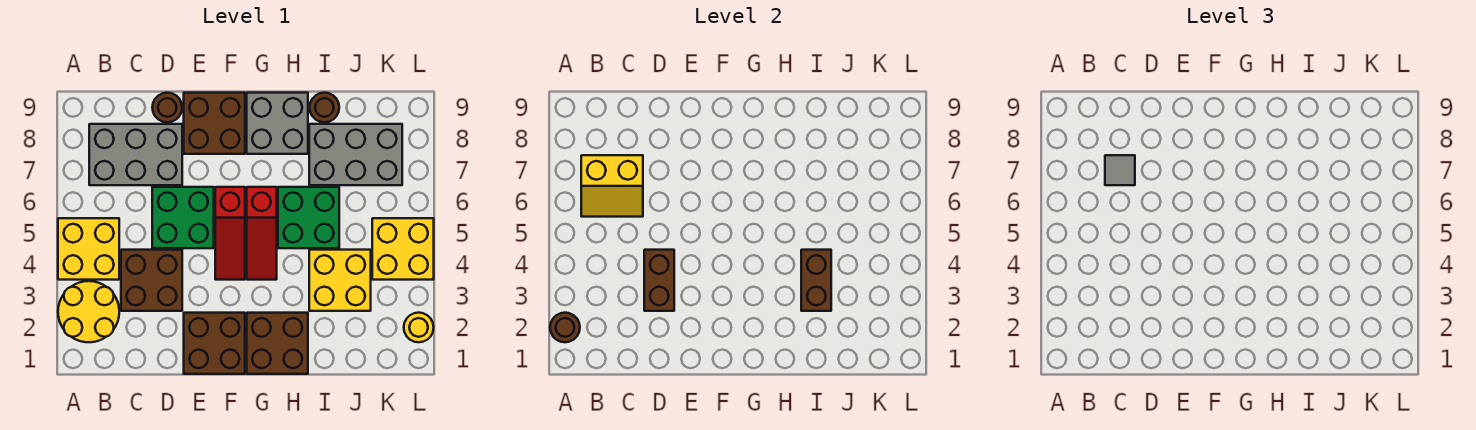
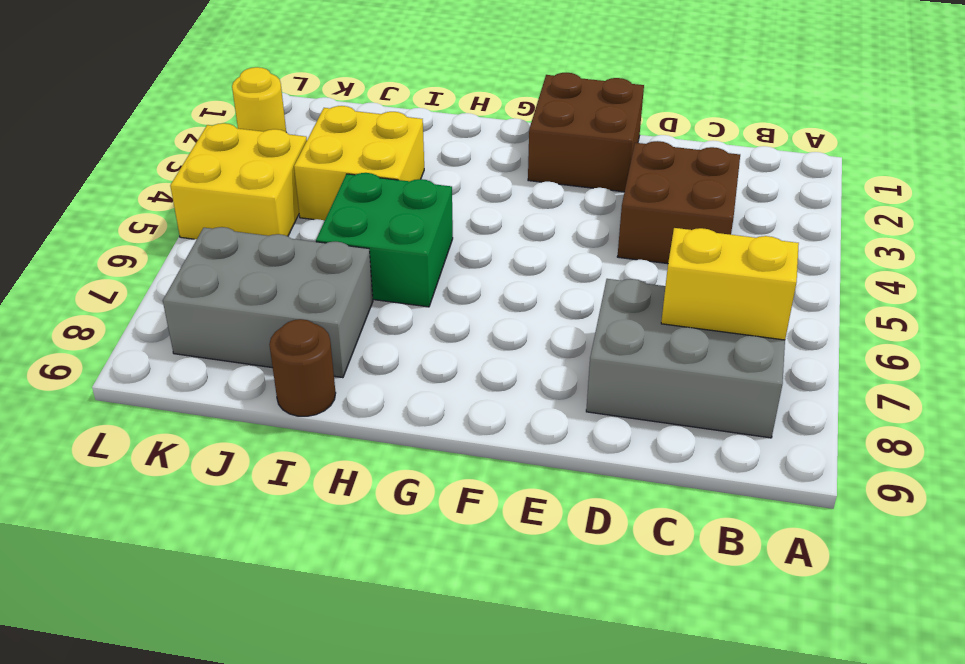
none -> yellow 2x2 round brick [58,281,119,342]
none -> yellow 2x2 brick [58,218,119,280]
none -> green 2x2 brick [152,187,214,248]

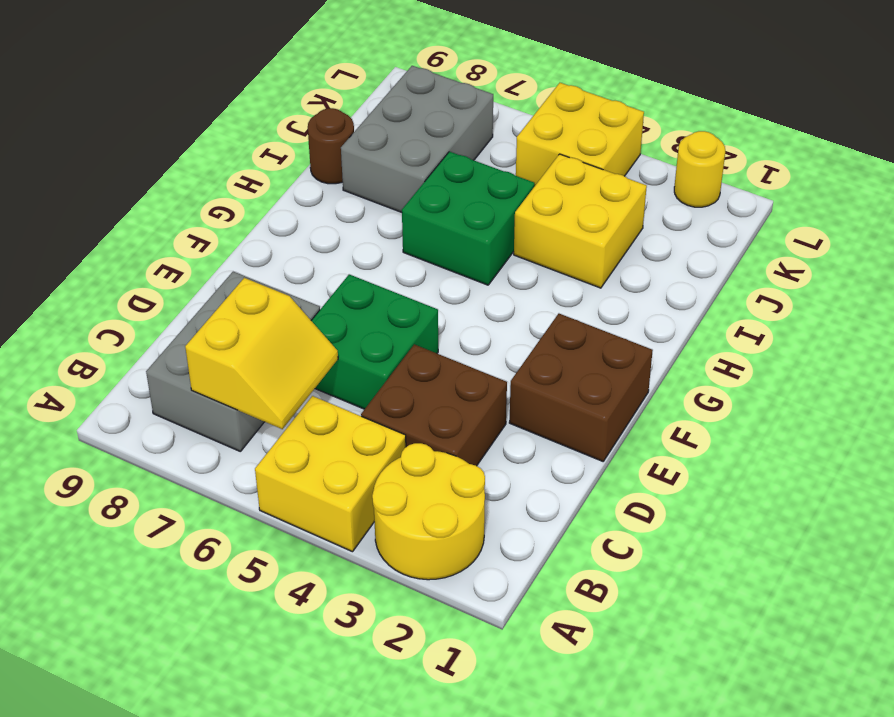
none -> brown 1x1 round brick [152,93,182,122]
none -> brown 2x2 brick [184,93,245,154]
none -> red 1x3 slope [215,187,245,280]

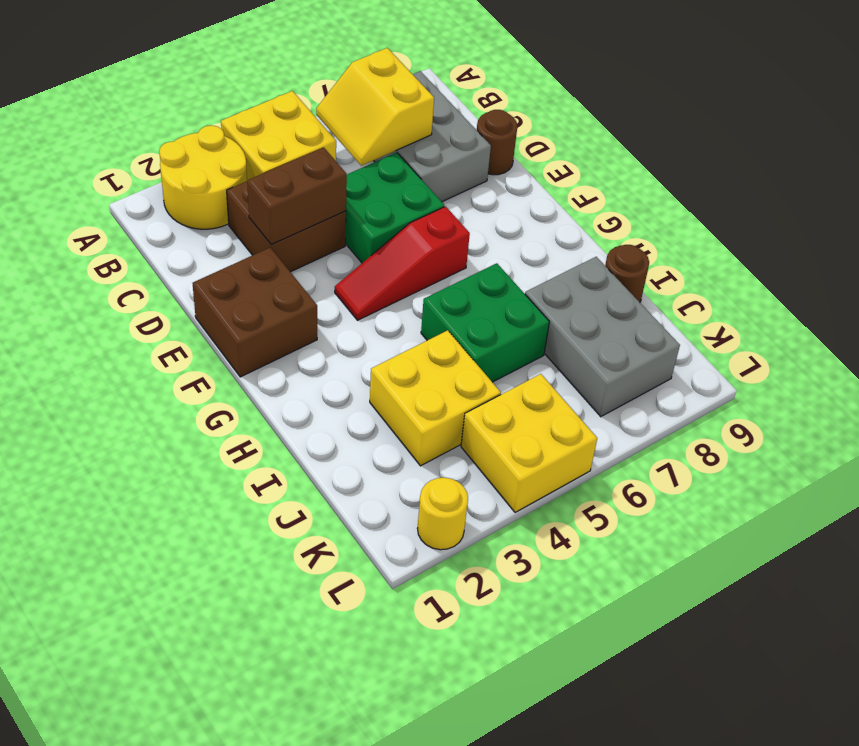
none -> brown 2x2 brick [184,93,245,154]
none -> brown 2x2 brick [247,313,308,374]
none -> red 1x3 slope [247,187,277,280]

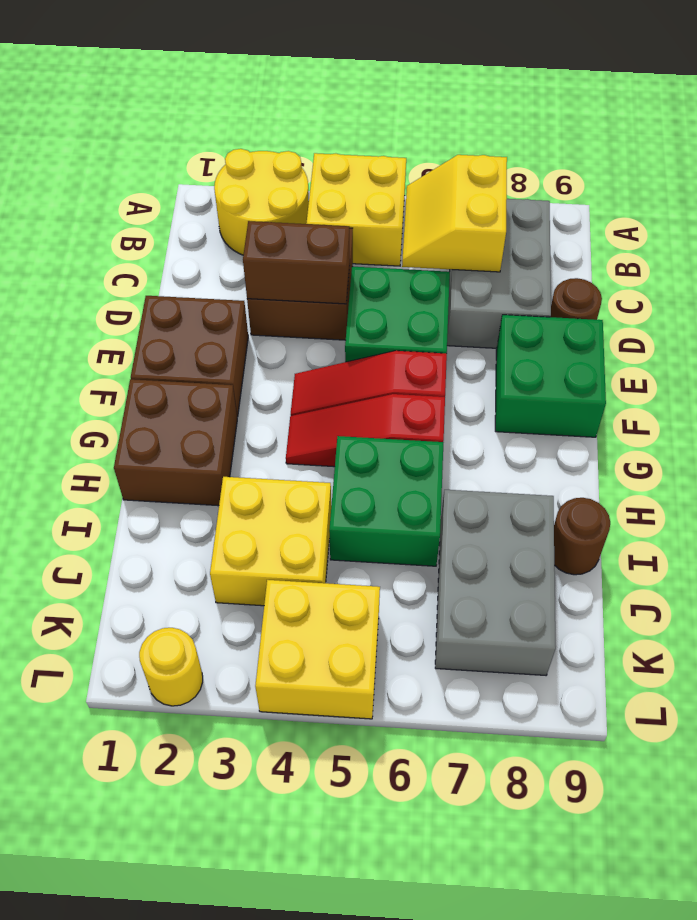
green 2x2 brick [495,315,606,437] -> brown 2x2 brick [184,93,245,154]
none -> grey 2x2 brick [247,93,308,154]
none -> brown 1x1 round brick [550,313,580,342]
none -> brown 1x2 brick [801,250,831,311]

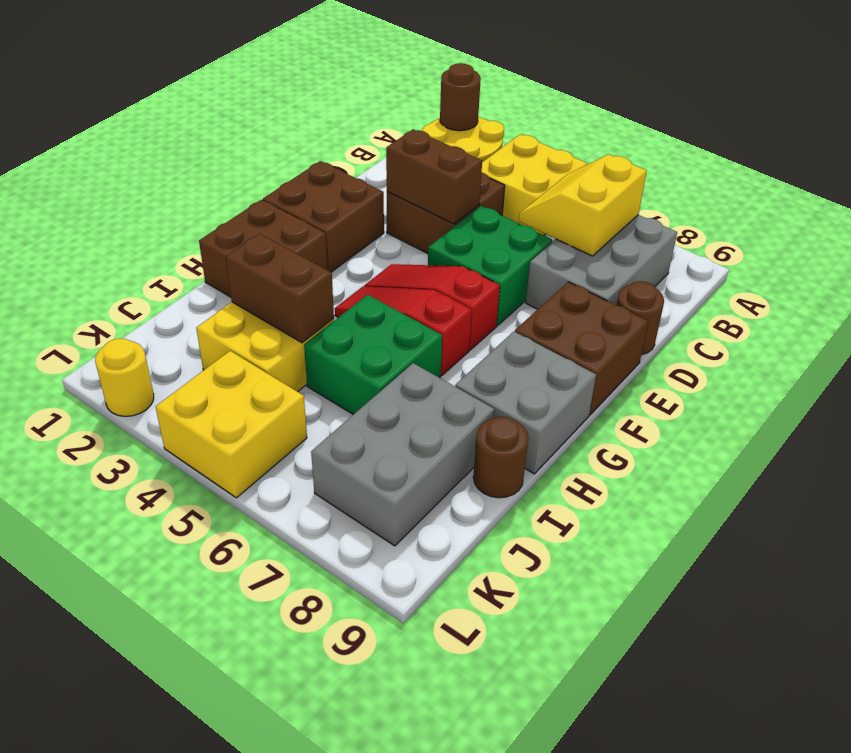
none -> grey 1x1 tile [1105,155,1135,185]

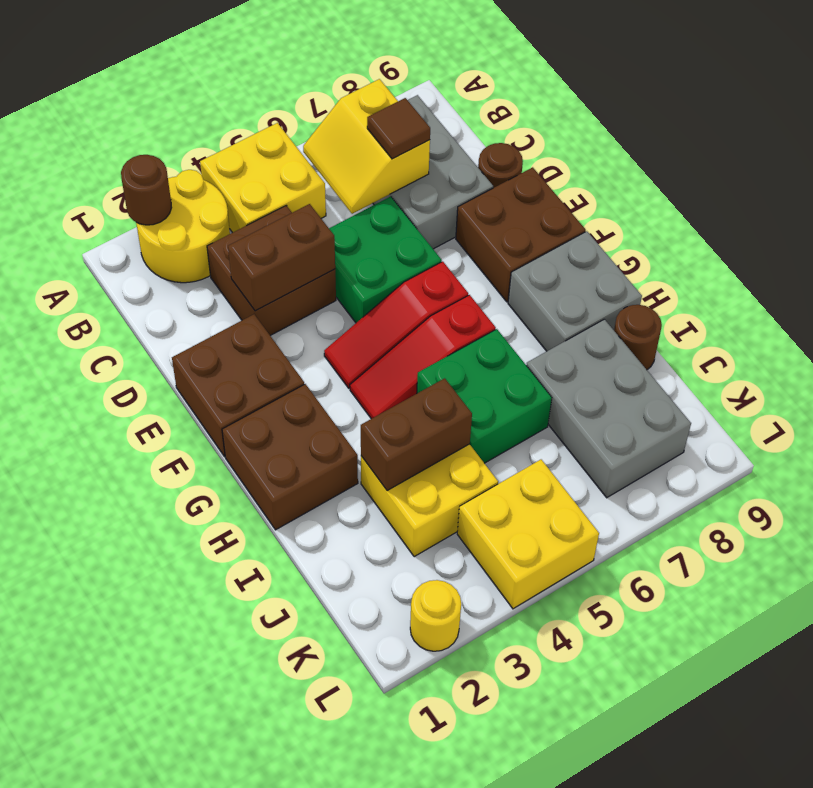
brown 1x1 tile [367,98,430,159] -> grey 1x1 tile [1105,155,1135,185]

